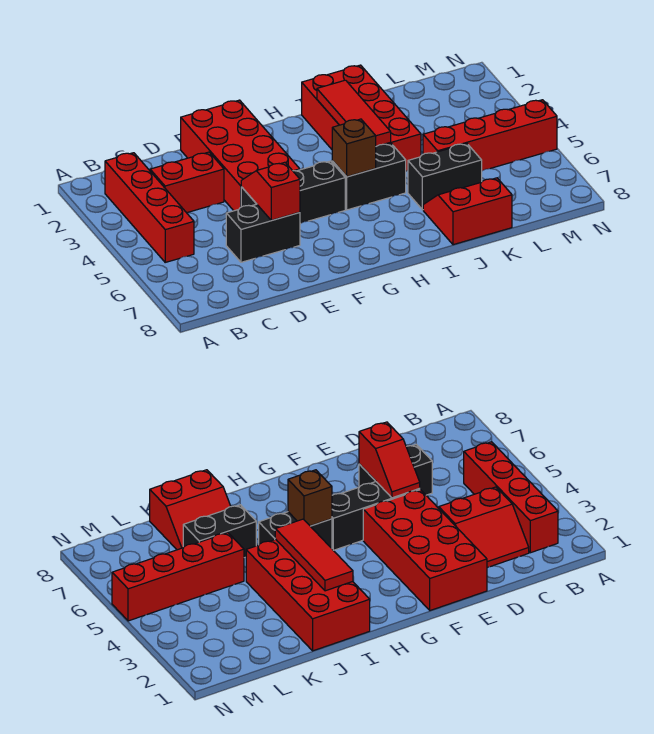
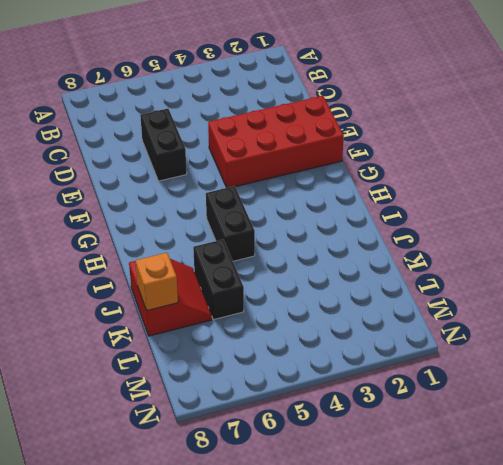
orange 1x1 brick [136,253,178,311] -> none
none -> red 1x4 brick [105,153,194,262]
none -> red 2x2 slope [150,152,224,213]
none -> black 1x3 brick [241,161,345,223]

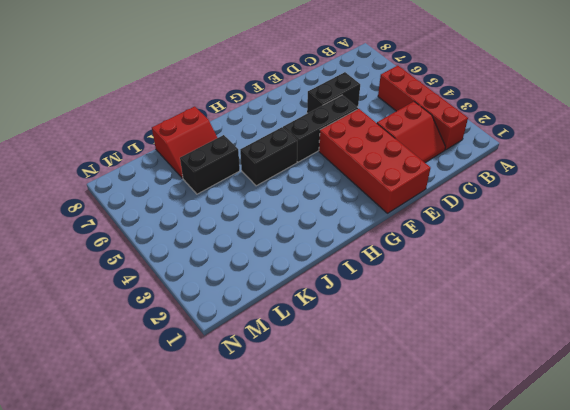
none -> red 2x4 brick [302,65,421,171]
none -> red 1x4 brick [423,100,557,171]
none -> red 1x2 slope [241,162,300,220]

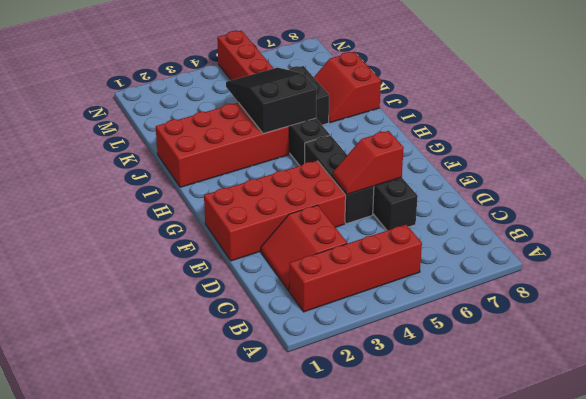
black 2x3 slope [226,67,317,134] -> red 1x3 tile [317,80,391,146]
none -> brown 1x1 brick [332,119,376,177]

